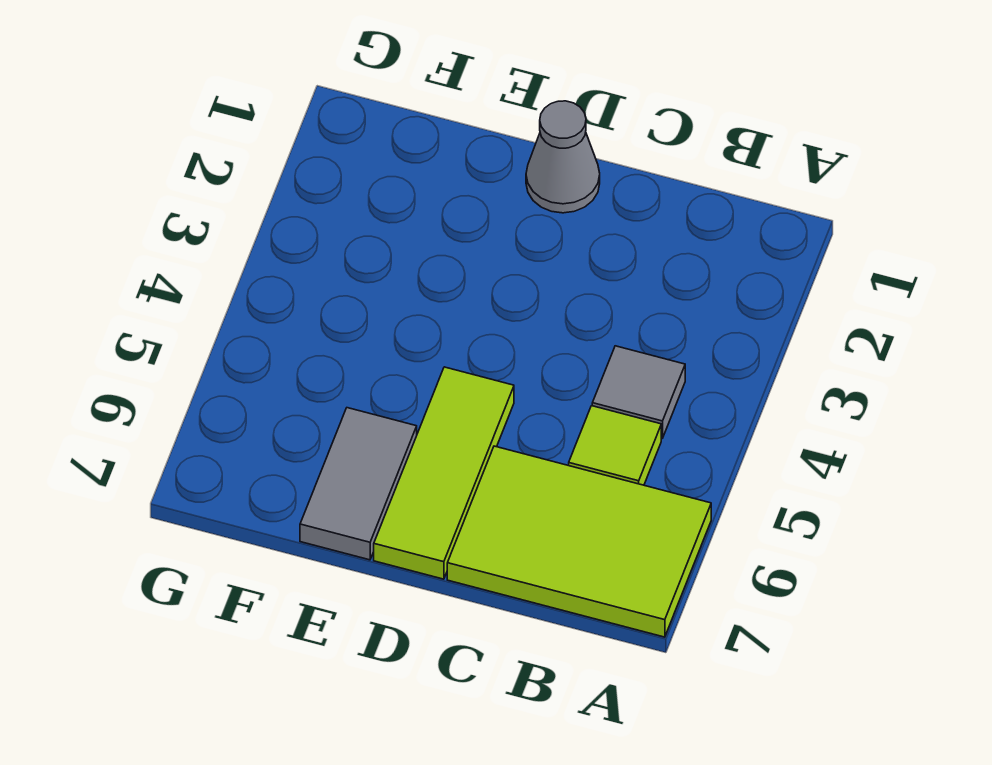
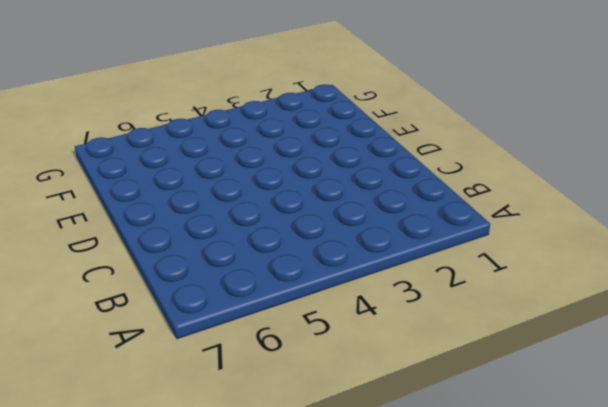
none -> lime 2x3 tile [447,446,711,637]
none -> grey 1x1 tile [592,346,685,438]

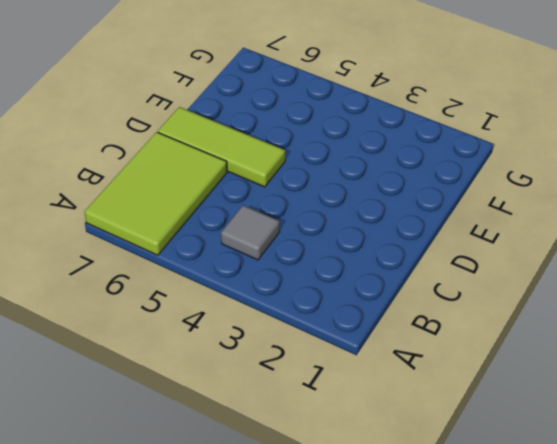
none -> lime 1x1 tile [569,406,661,485]
none -> grey 1x1 cone [526,101,600,213]

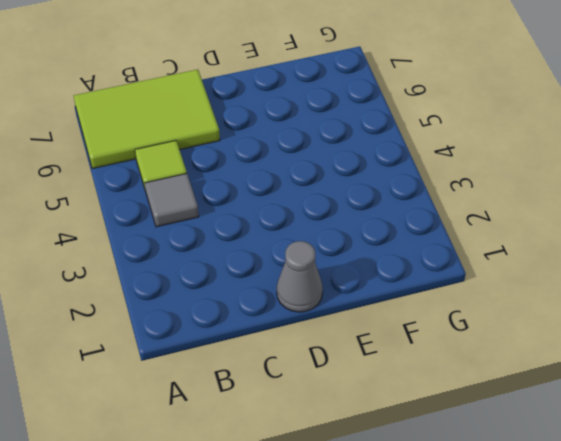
none -> lime 1x3 tile [374,367,514,579]
none -> grey 1x2 tile [300,408,417,560]

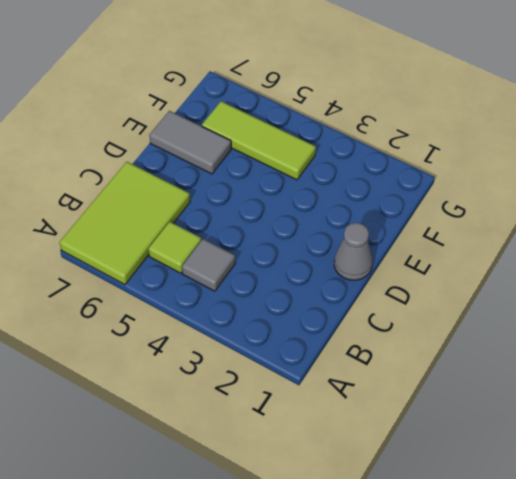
lime 1x3 tile [202,101,316,180] -> lime 1x3 tile moved to [374,367,514,579]

